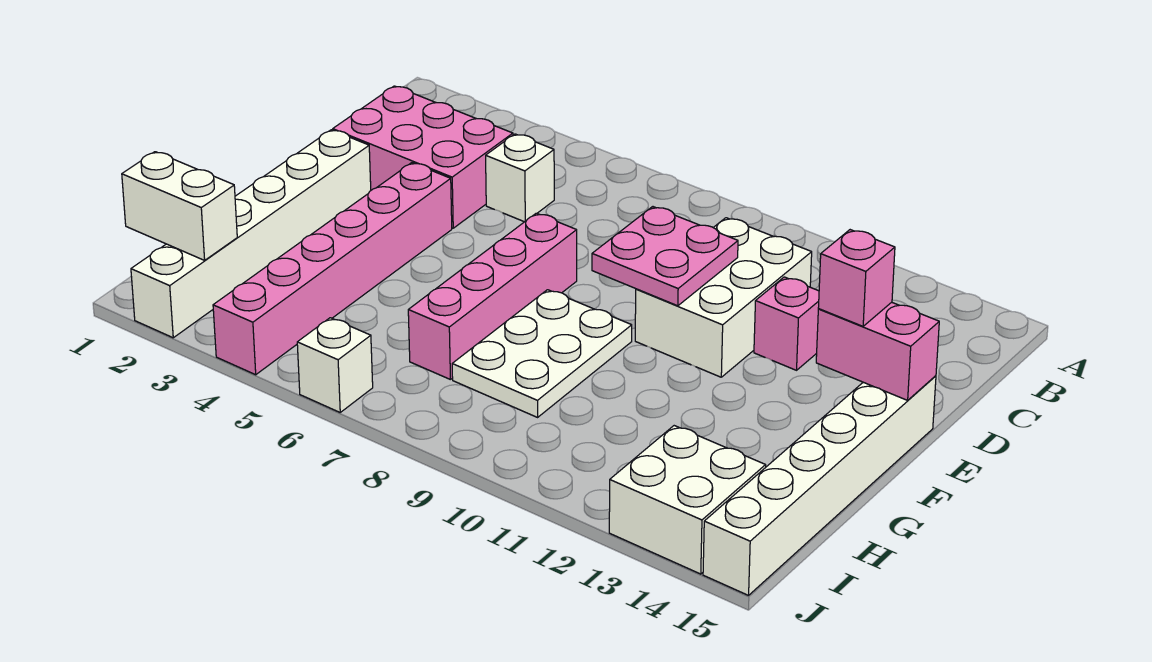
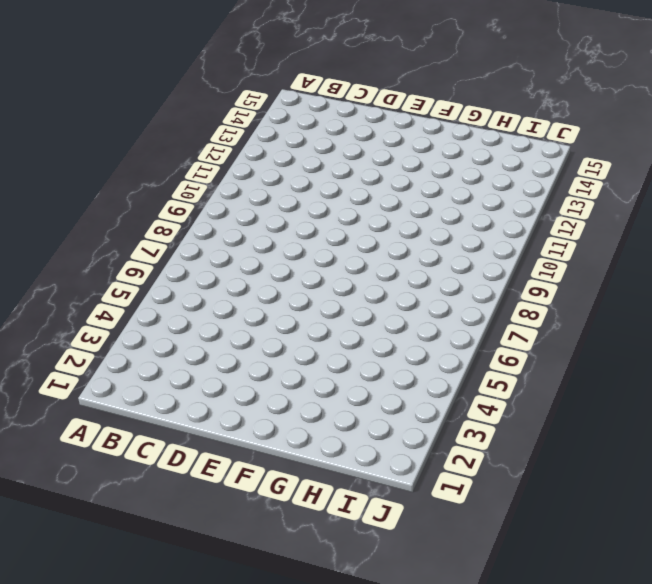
none -> pink 2x3 brick [333,86,513,228]
none -> white 1x1 brick [486,134,554,222]
none -> white 2x3 brick [635,218,812,377]

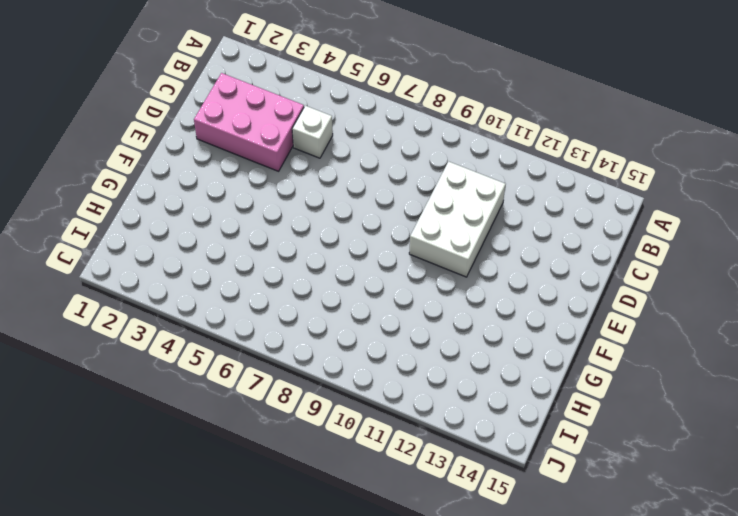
none -> pink 1x1 brick [754,277,819,370]
none -> white 1x6 brick [131,130,371,338]
none -> pink 1x6 brick [213,163,452,375]

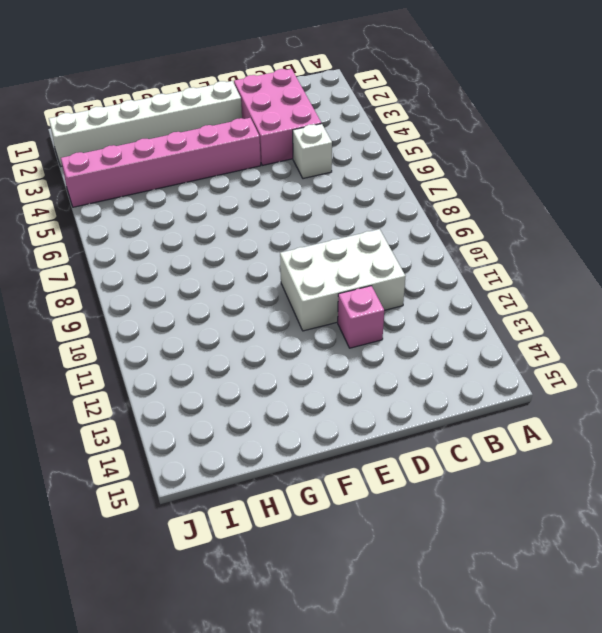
none -> pink 1x4 brick [408,213,577,380]
none -> white 1x6 brick [703,376,936,595]
none -> white 2x3 plate [452,290,632,417]

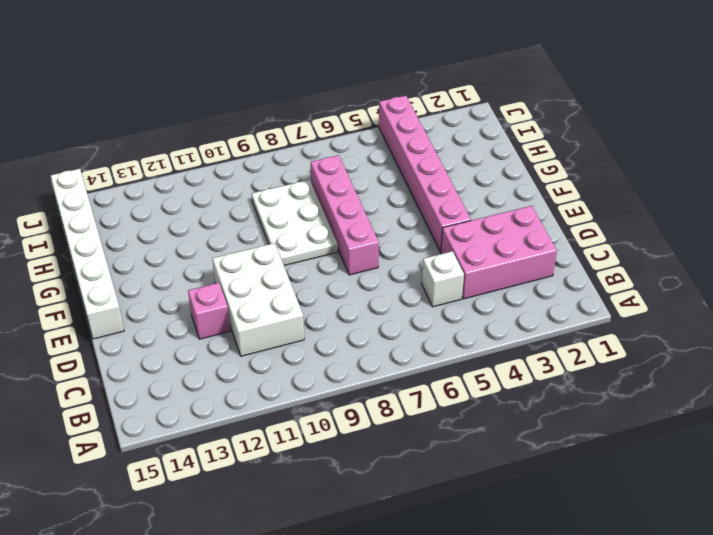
none -> white 1x6 brick [131,130,371,338]
none -> white 2x2 brick [609,426,766,574]
none -> white 1x1 brick [297,318,373,412]

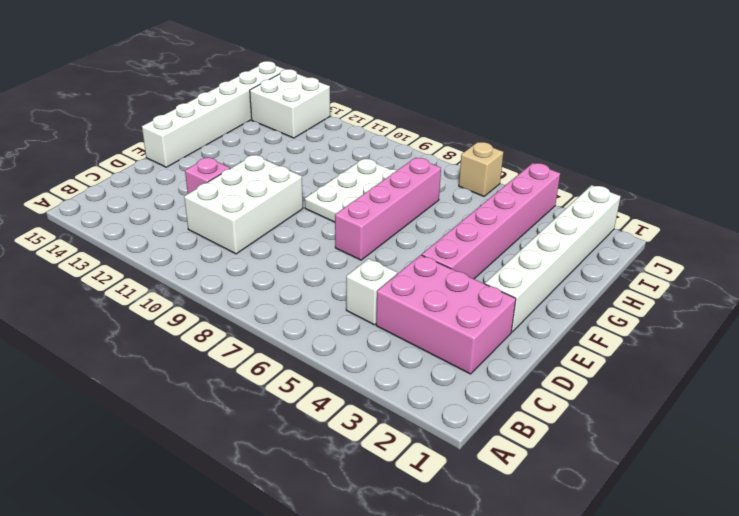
tan 1x1 brick [459,142,504,196] -> white 1x1 brick [297,318,373,412]
none -> pink 2x2 plate [592,207,738,306]
none -> pink 1x2 brick [816,302,939,400]
none -> white 1x2 brick [122,152,237,260]

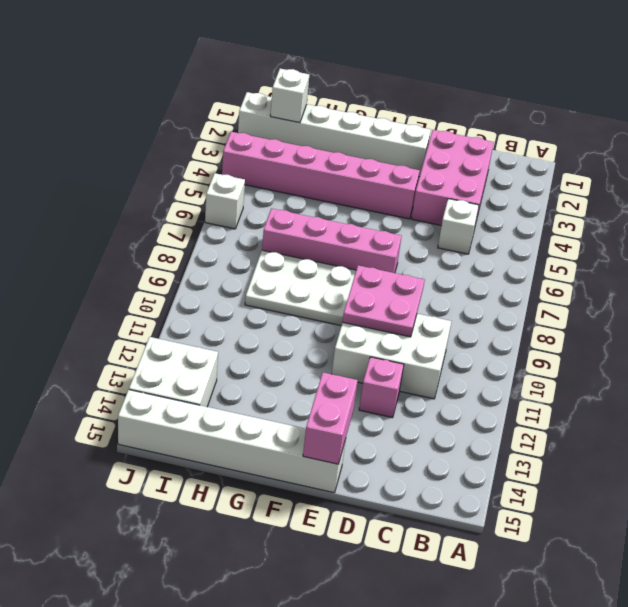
white 1x1 brick [270,69,309,123] -> white 1x2 brick [122,152,237,260]
none -> pink 1x1 brick [818,230,895,326]

